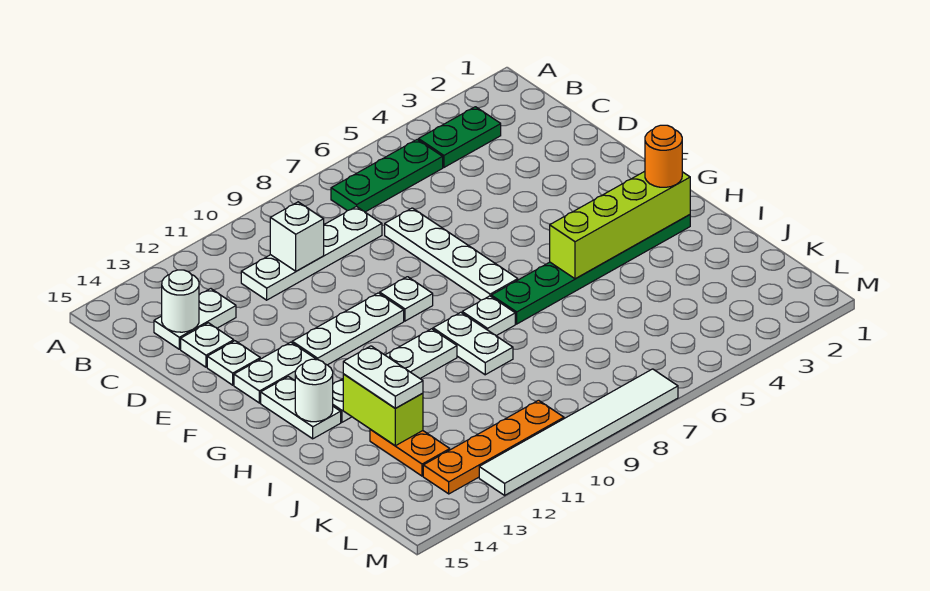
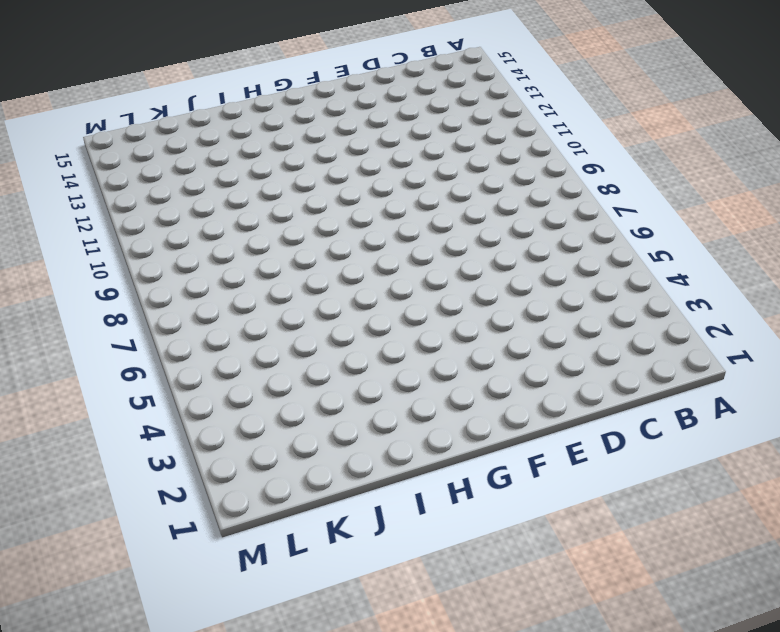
none -> green 1x2 plate [419,107,501,167]
none -> green 1x3 plate [331,140,443,212]
none -> white 1x4 plate [241,206,382,300]

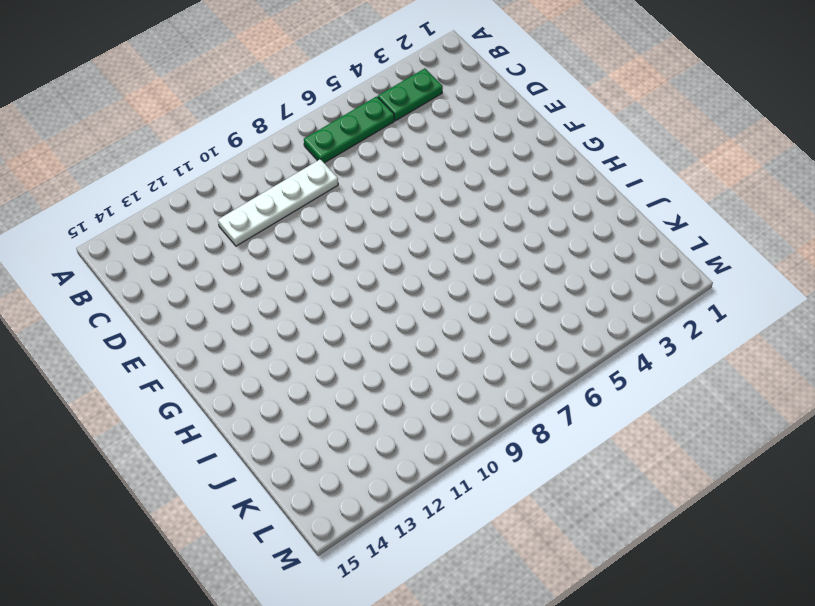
none -> white 1x2 plate [154,289,236,349]
none -> white 1x4 plate [385,208,518,300]
none -> white 1x1 plate [181,323,234,367]

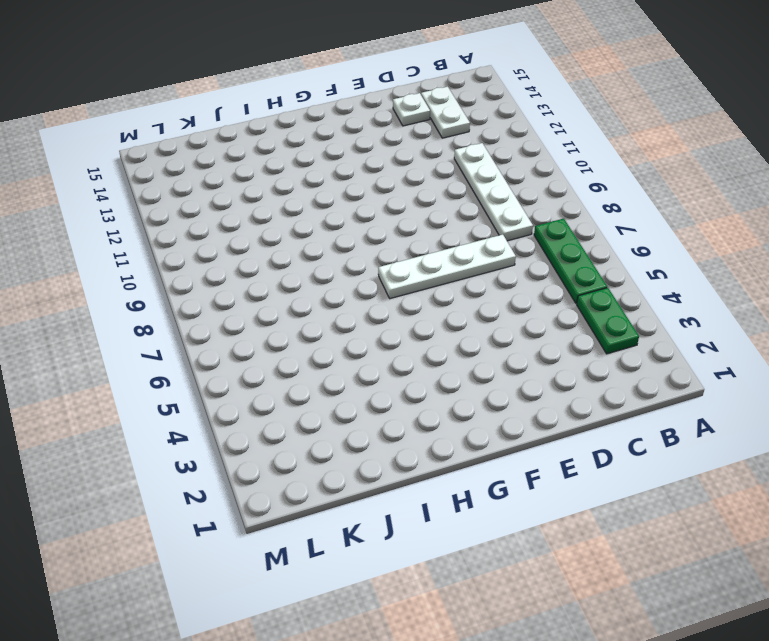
none -> white 1x1 plate [207,341,260,385]
none -> white 1x1 plate [380,277,433,321]
none -> white 1x3 plate [292,293,404,365]

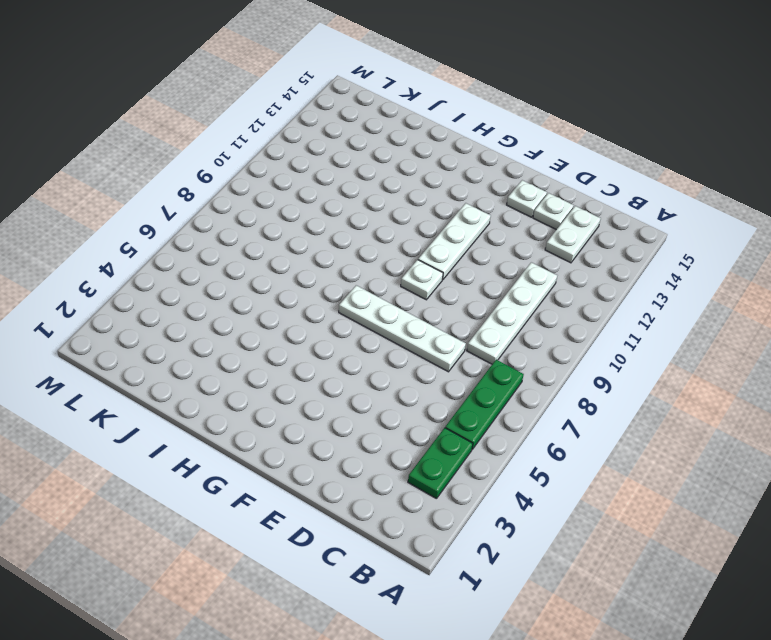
none -> white 1x2 plate [234,342,316,403]
none -> white 1x2 plate [261,377,341,439]
none -> green 1x6 plate [491,215,690,324]

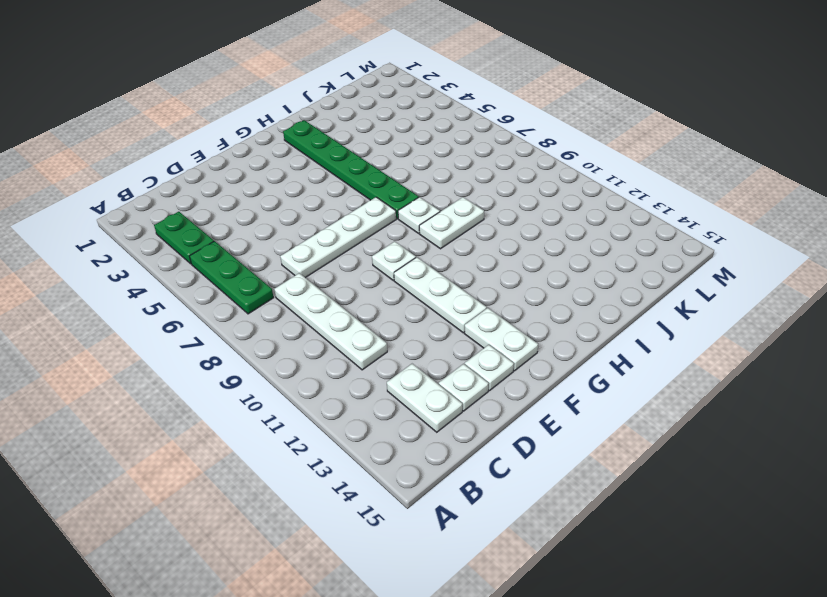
none -> white 1x2 plate [261,377,341,439]
none -> white 1x4 plate [333,329,457,422]
none -> orange 1x2 plate [370,429,450,476]

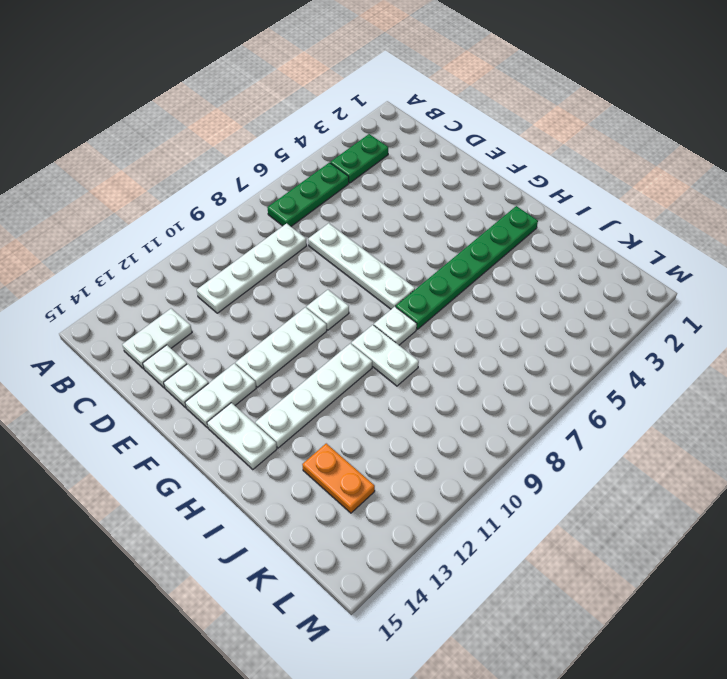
none -> orange 1x4 plate [423,400,564,494]
none -> white 1x6 tile [479,369,678,495]
none -> white 1x1 brick [270,202,324,271]

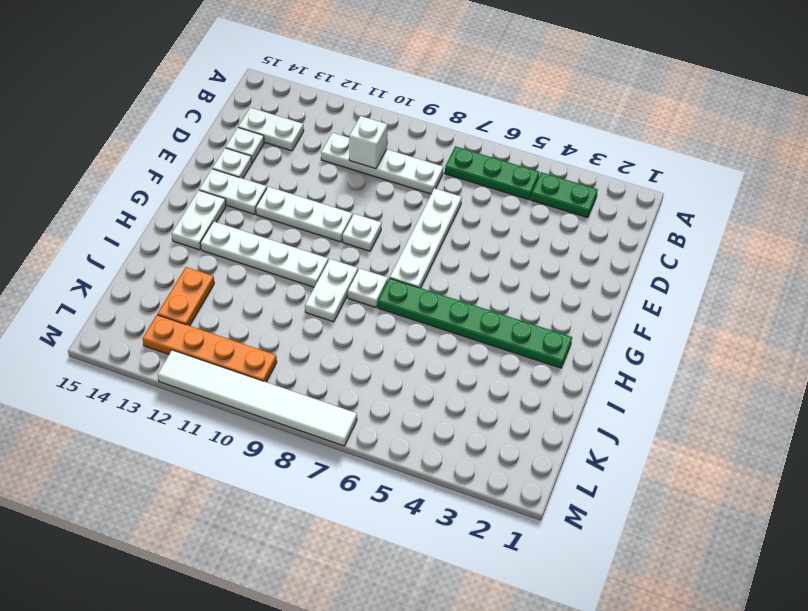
none -> white 1x1 round brick [162,270,199,332]
none -> lime 1x4 brick [550,171,690,279]
none -> white 1x1 round brick [295,359,333,422]

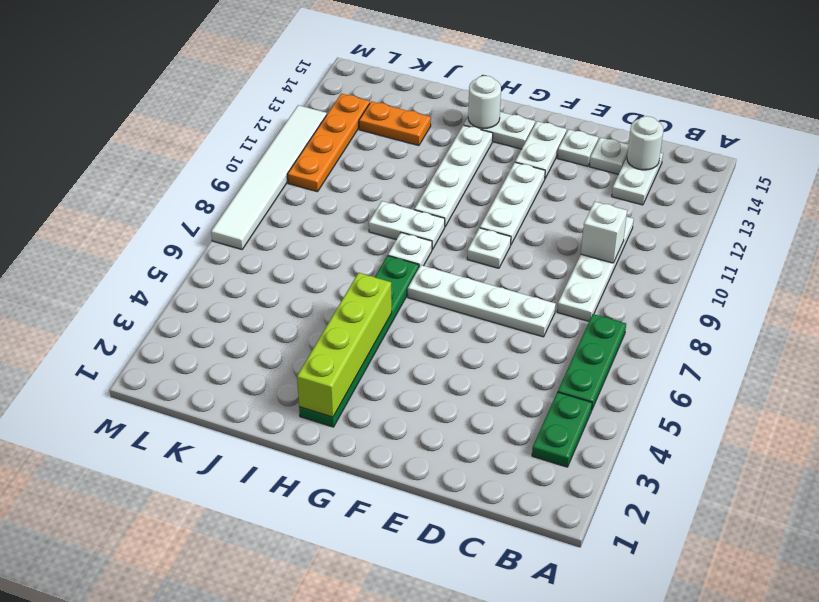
none -> lime 1x2 brick [343,374,423,446]
none -> orange 1x1 round brick [645,125,682,187]
none -> white 1x2 plate [343,346,423,408]

